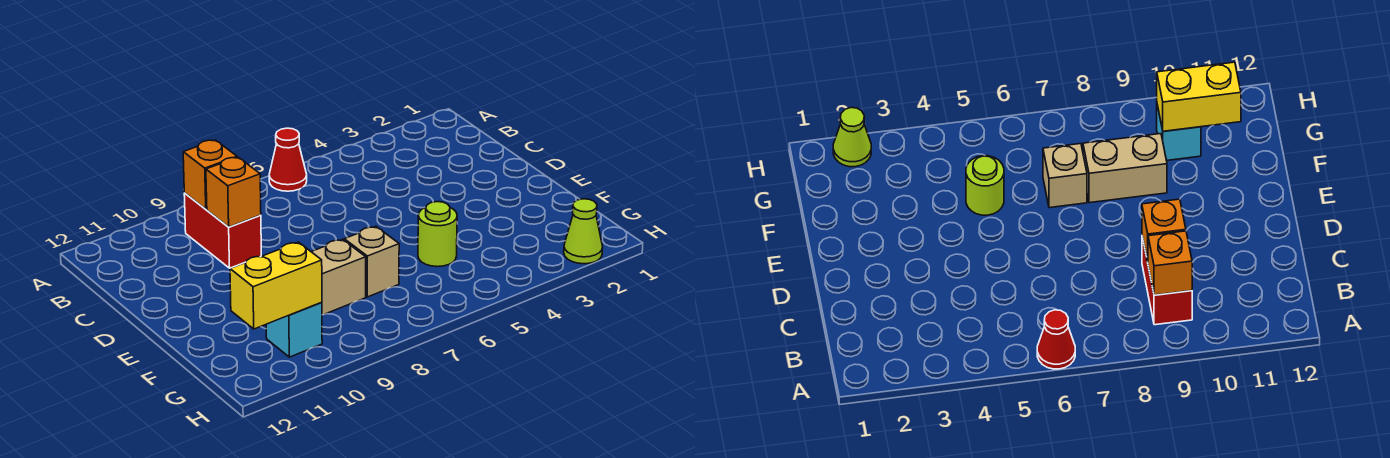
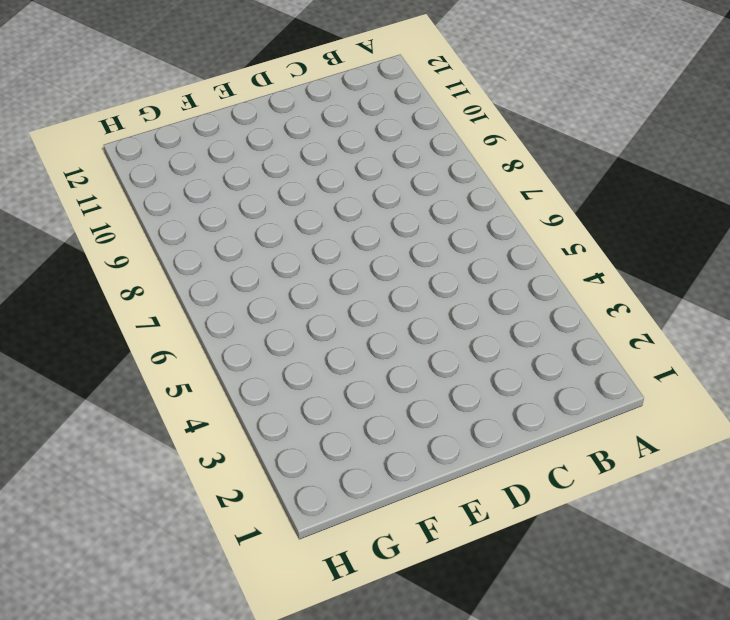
none -> red 1x1 cone [269,128,307,191]
none -> red 1x2 brick [184,193,261,268]

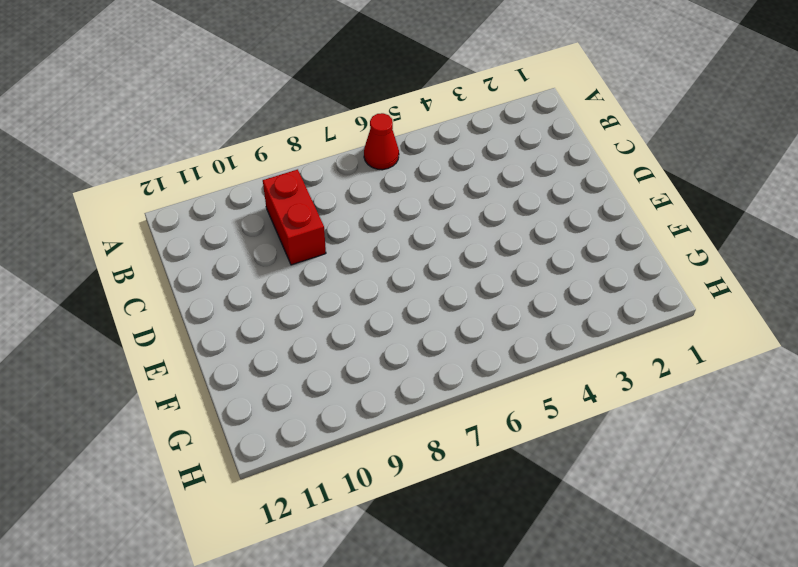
none -> lime 1x1 round brick [418,202,457,267]
none -> tan 1x1 brick [344,227,399,297]

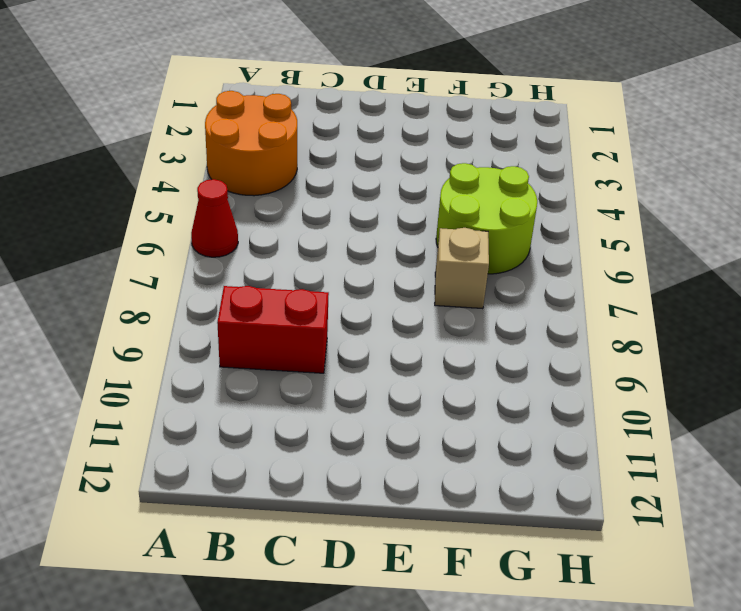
orange 2x2 round brick [205,91,297,196] -> none
lime 2x2 round brick [436,163,537,274] -> lime 1x1 round brick [418,202,457,267]
none -> tan 1x2 brick [312,239,366,315]
none -> cyan 1x1 brick [266,302,322,357]

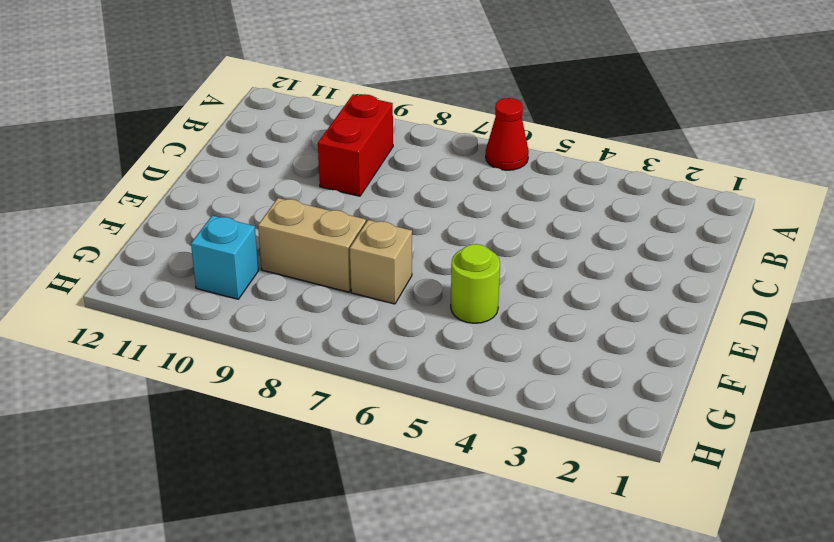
none -> lime 1x1 cone [564,199,603,264]
none -> orange 1x1 brick [183,140,237,209]

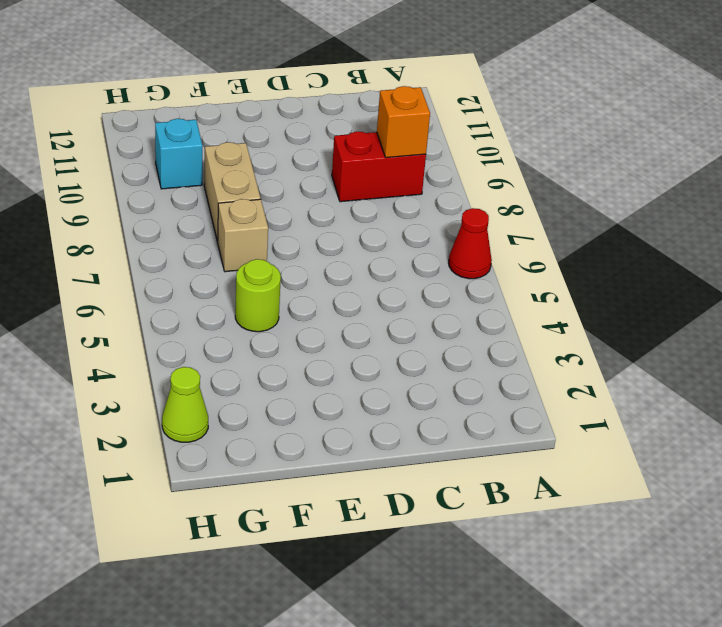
none -> orange 1x1 brick [206,157,261,227]
none -> yellow 1x2 brick [230,242,322,329]

